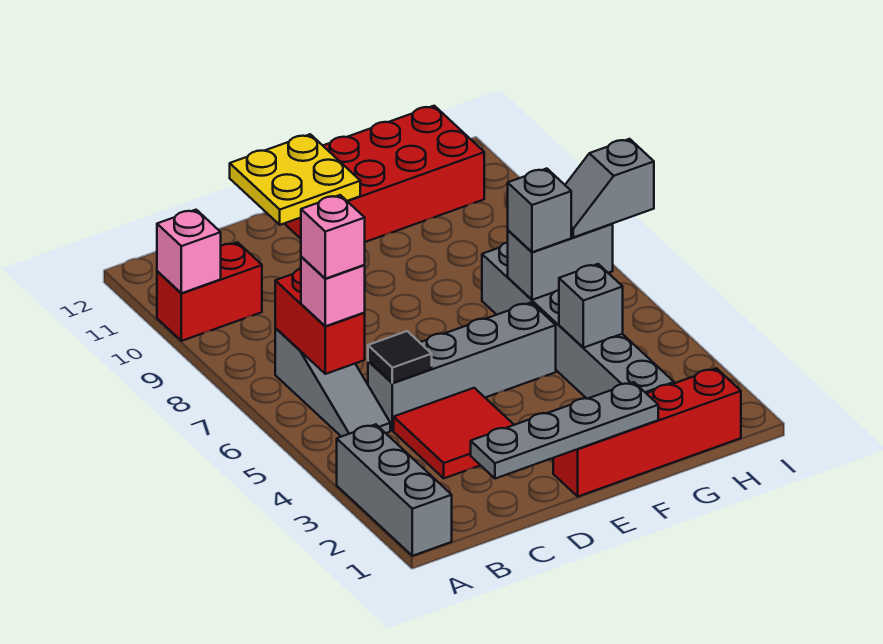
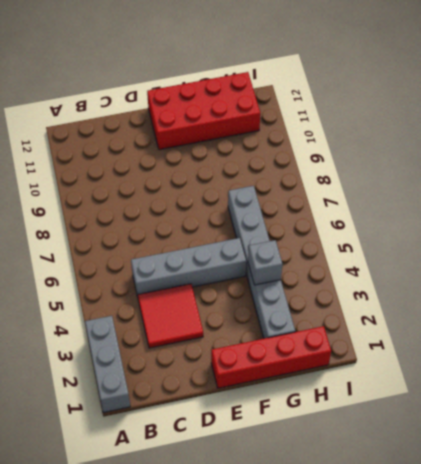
none -> red 1x2 brick [157,242,262,341]
none -> grey 1x3 slope [275,328,390,437]
none -> pink 1x1 brick [157,210,221,293]

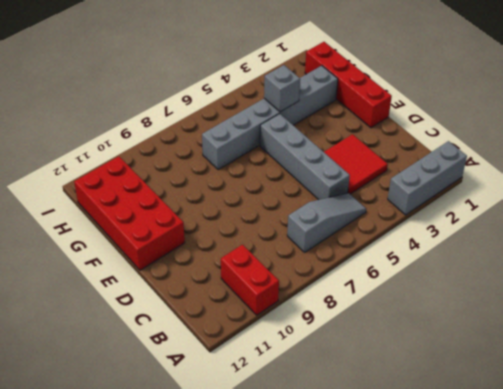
none -> pink 1x1 brick [157,210,221,293]
none -> red 1x2 brick [275,269,365,374]
none -> grey 1x4 plate [471,382,658,479]

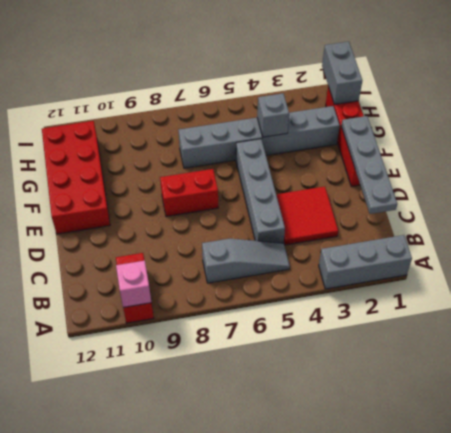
red 1x2 brick [160,169,218,217] -> red 1x2 brick moved to [275,269,365,374]
grey 1x2 brick [322,42,362,104] -> grey 1x2 brick moved to [508,224,613,300]
none -> black 1x1 tile [368,331,432,383]
none -> yellow 2x2 plate [230,134,360,225]
none -> pink 1x1 brick [301,257,365,326]

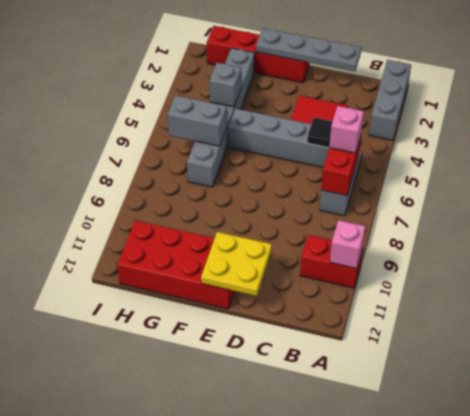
none -> grey 1x1 brick [508,169,571,252]
none -> grey 1x2 slope [565,139,654,237]
none -> pink 1x1 brick [301,195,365,279]

